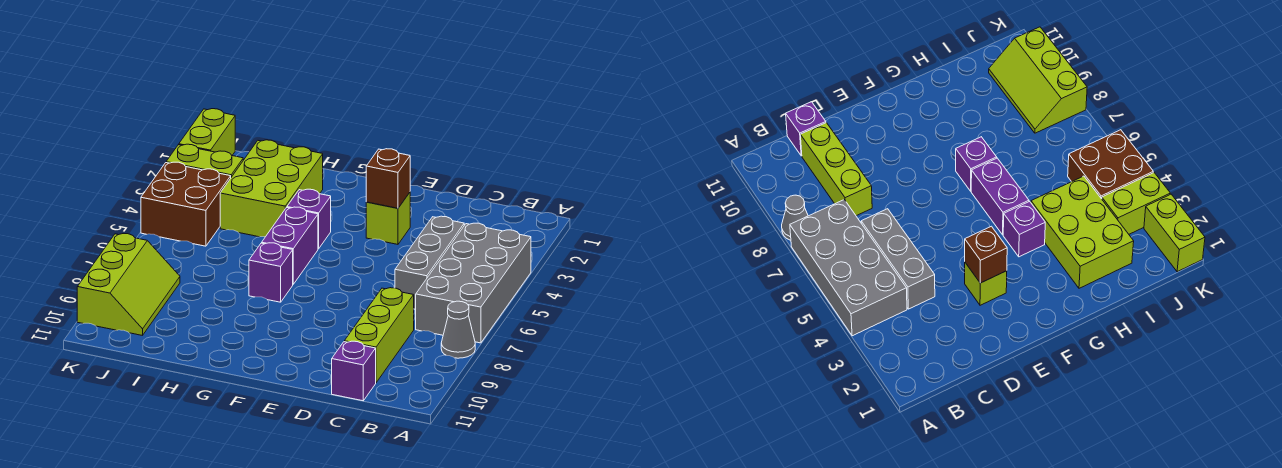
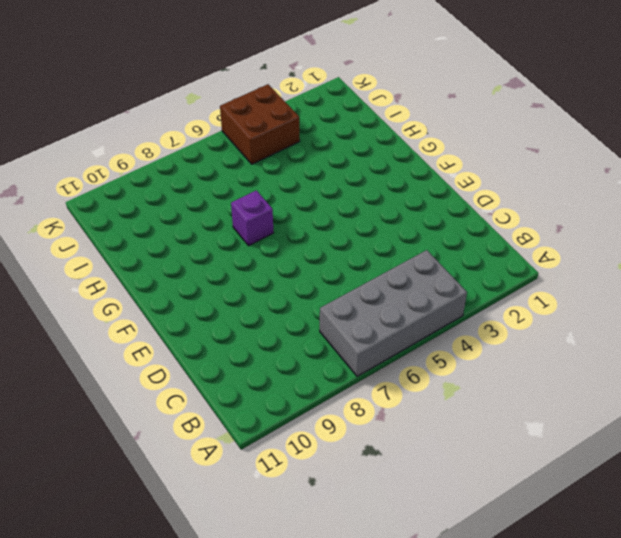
none -> grey 1x1 cone [441,301,475,358]
none -> grey 1x3 brick [395,216,464,309]
none -> lime 1x3 brick [344,288,414,383]

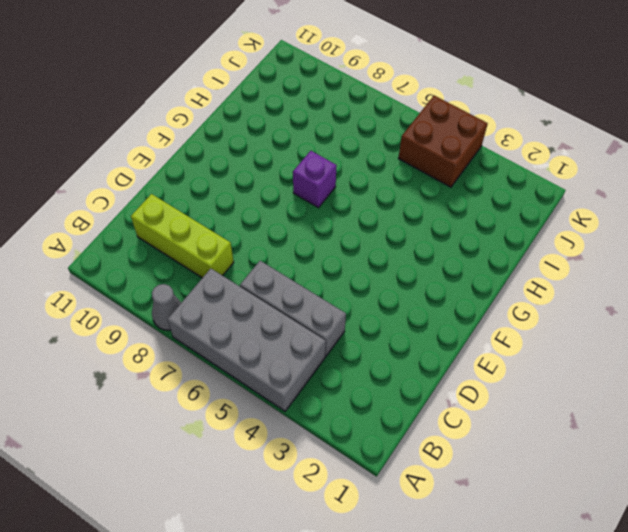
none -> purple 1x1 brick [332,341,376,401]
none -> lime 1x1 brick [366,193,410,244]
none -> purple 1x1 brick [287,189,331,249]

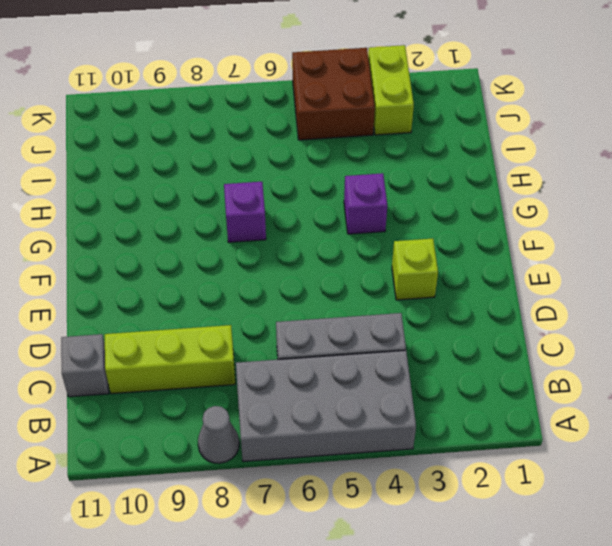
grey 1x1 brick [61,334,109,397] -> purple 1x1 brick [332,341,376,401]
none -> purple 1x2 brick [262,207,318,284]
none -> lime 2x3 brick [220,140,323,237]
none -> lime 2x3 slope [77,234,180,336]

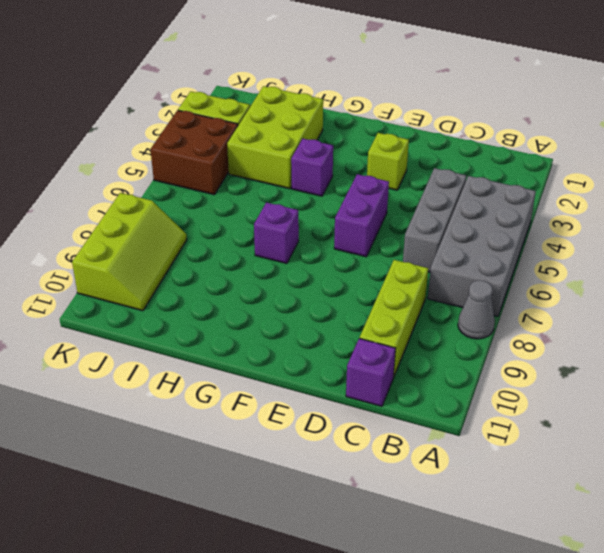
purple 1x2 brick [334,174,389,257] -> purple 1x2 brick moved to [262,207,318,284]
none -> lime 1x2 brick [179,109,235,155]
none -> brown 1x1 brick [366,149,410,208]

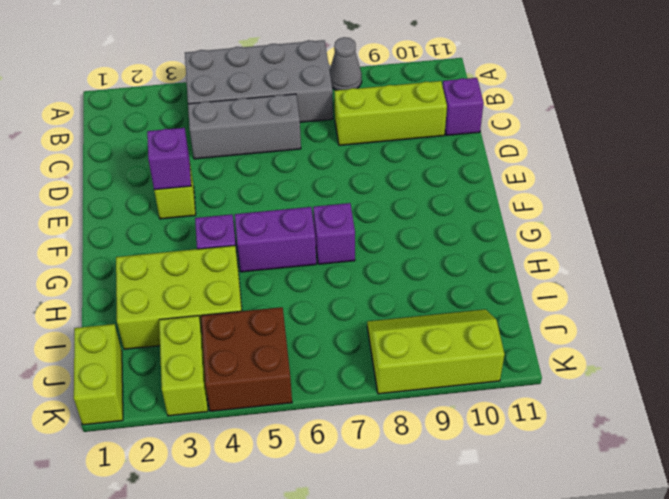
purple 1x1 brick [147,128,191,190] -> brown 1x1 brick [366,149,410,208]
lime 1x2 brick [74,324,123,425] -> lime 1x2 brick turned to [179,109,235,155]

